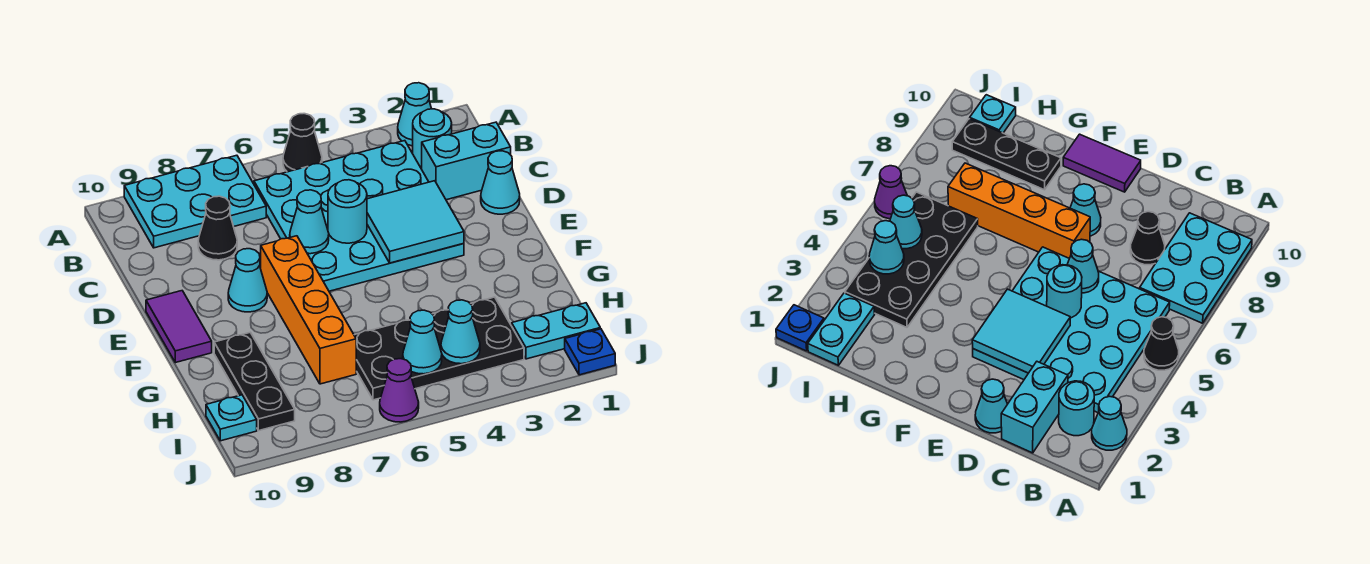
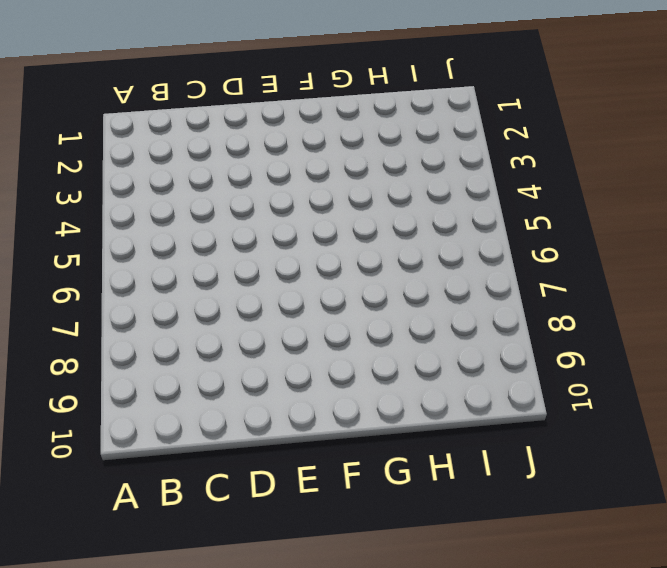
none -> cyan 1x1 cone [398,83,432,146]
none -> black 1x1 cone [283,114,322,172]
none -> cyan 2x3 plate [124,155,266,248]

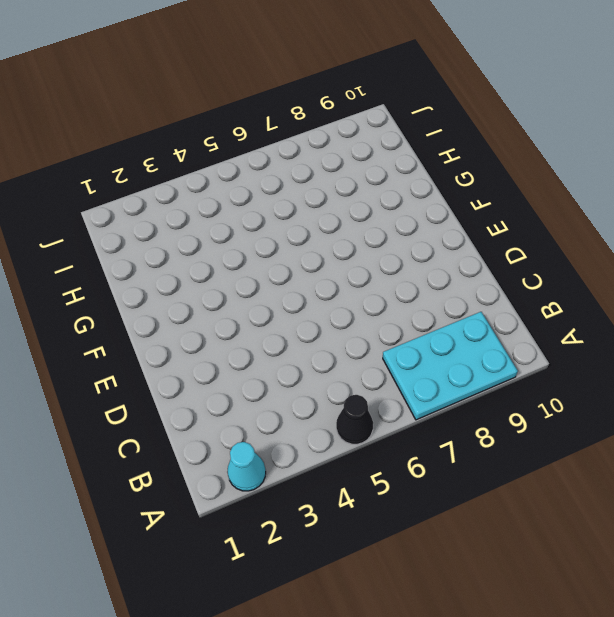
none -> cyan 1x1 round brick [413,109,452,169]
none -> cyan 4x4 plate [254,141,464,291]
none -> cyan 1x2 brick [422,122,511,200]

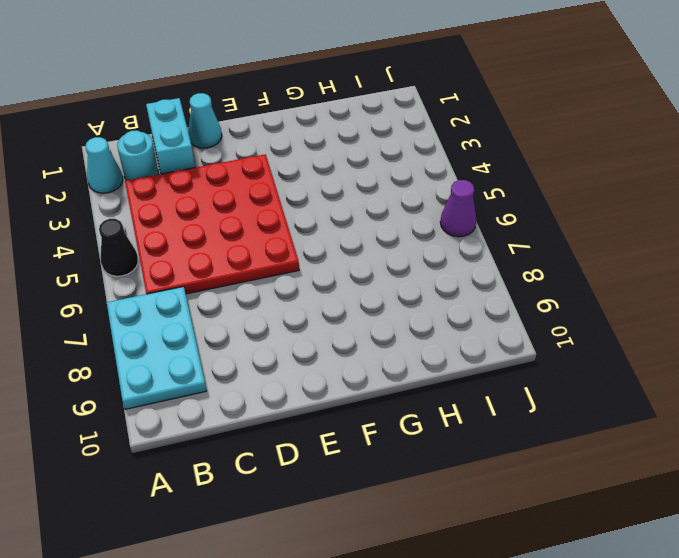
red 4x4 plate [125,154,299,294] -> cyan 4x4 plate [254,141,464,291]
none -> black 1x1 cone [198,196,237,260]
none -> orange 1x4 brick [261,236,356,384]
none -> cyan 1x1 cone [228,249,267,312]

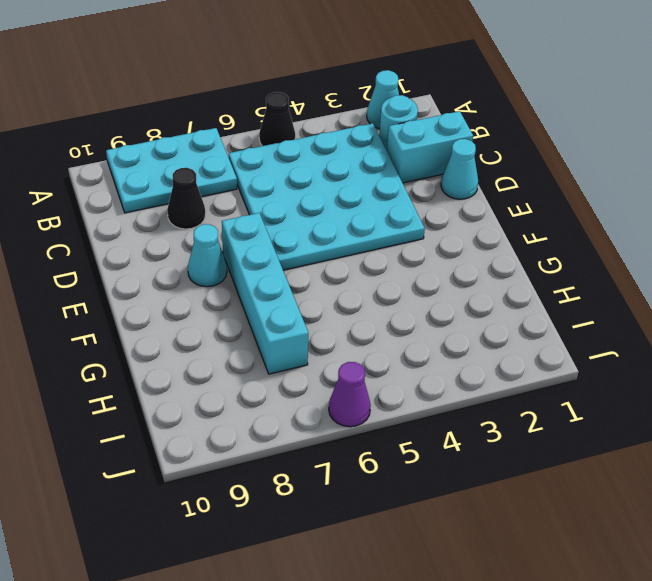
cyan 1x4 brick [222,213,308,374] -> orange 1x4 brick [261,236,356,384]
none -> purple 1x2 tile [146,291,212,363]
none -> black 1x3 plate [214,332,295,431]
none -> black 2x4 plate [354,297,524,400]

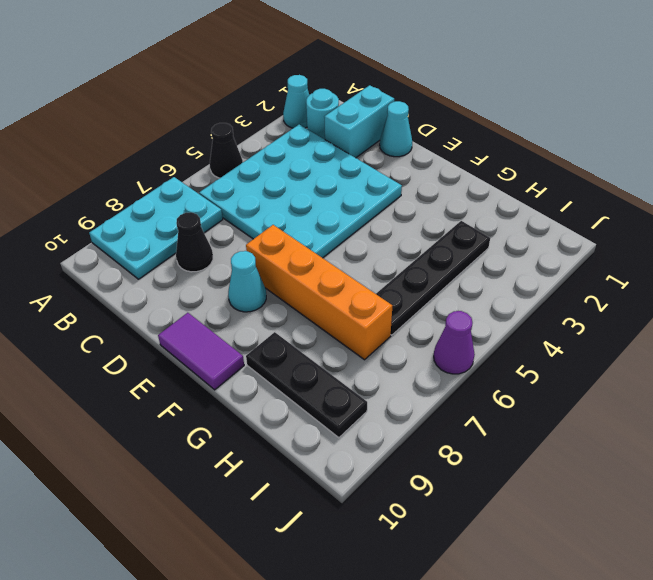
black 1x4 plate [376,221,490,335] -> black 2x4 plate [354,297,524,400]
none -> cyan 1x2 plate [512,303,600,359]
none -> cyan 1x1 plate [206,395,257,441]
none -> blue 1x1 plate [565,329,615,375]

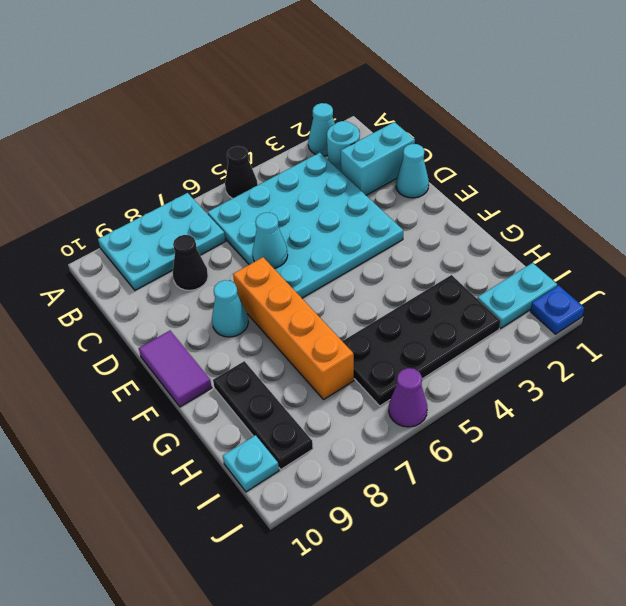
none -> cyan 2x2 tile [367,181,464,263]
none -> cyan 1x1 round brick [328,180,367,243]
none -> cyan 1x1 cone [441,300,480,364]

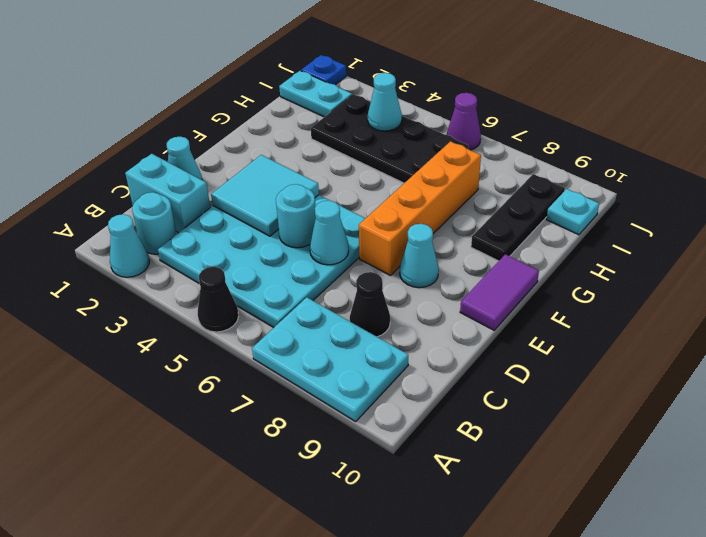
none -> cyan 1x1 cone [403,310,442,374]

